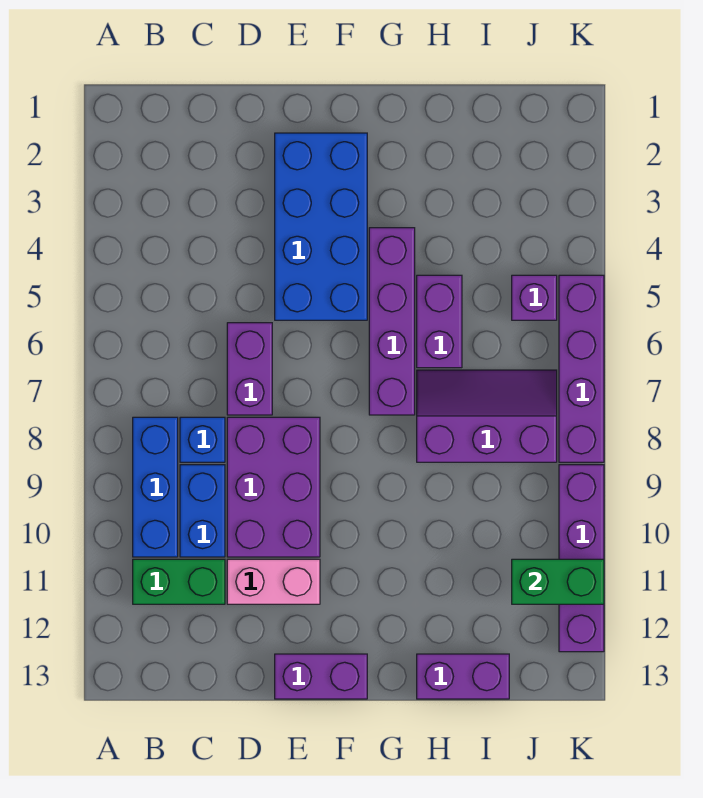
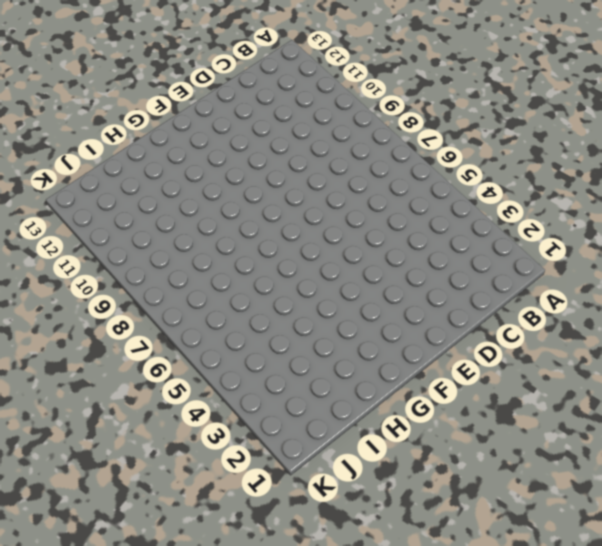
none -> blue 1x3 brick [133,417,178,557]
none -> green 1x2 brick [133,559,225,604]
none -> blue 1x1 brick [180,417,225,462]

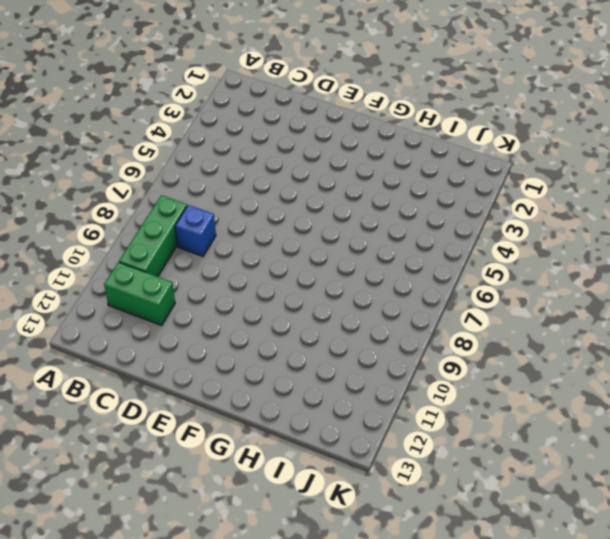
green 1x3 brick [119,195,187,277] -> blue 1x3 brick [133,417,178,557]
none -> blue 1x2 brick [180,465,225,557]
none -> purple 1x2 brick [227,323,272,415]
none -> purple 2x3 brick [227,417,320,557]

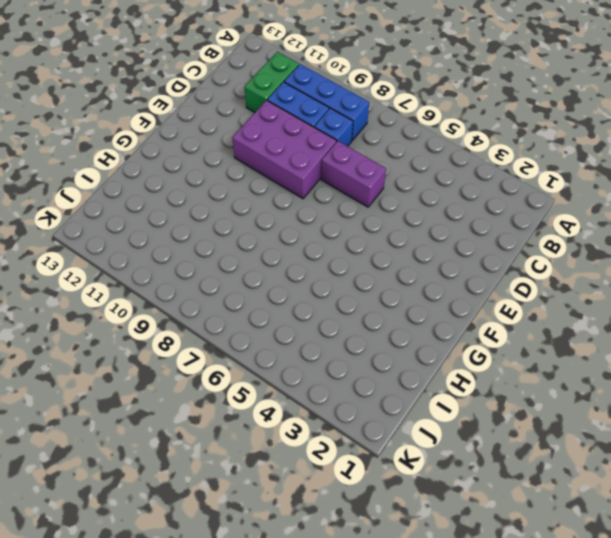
none -> pink 1x2 brick [227,559,320,604]
none -> blue 2x4 brick [275,133,367,320]
none -> purple 1x2 brick [275,654,367,699]

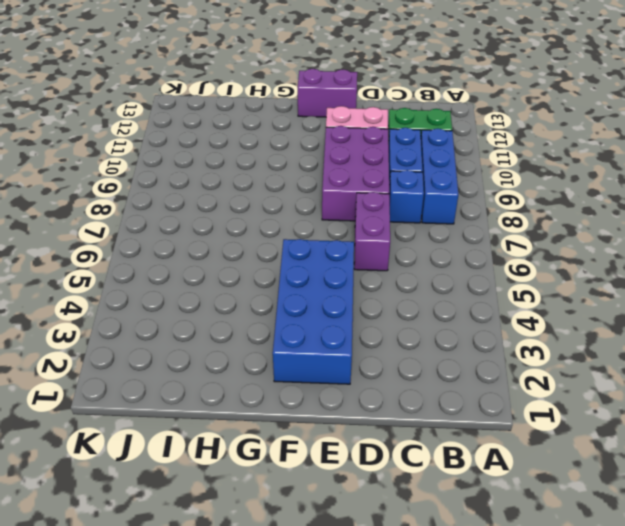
none -> purple 1x4 brick [369,228,415,415]
none -> purple 1x2 brick [417,275,462,368]
none -> purple 2x3 slope [417,370,557,462]

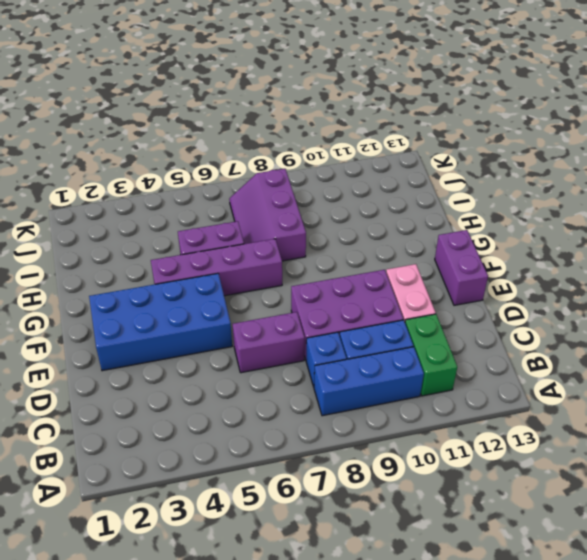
none -> purple 1x2 brick [417,654,509,699]
none -> purple 1x1 brick [512,275,557,320]
none -> purple 1x4 brick [559,275,604,462]

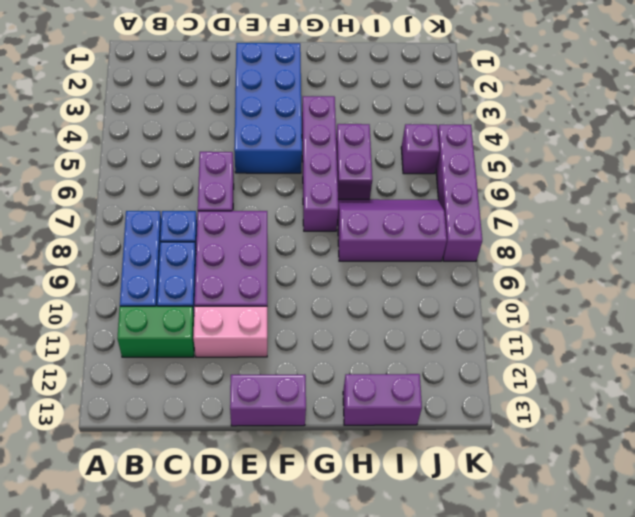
none -> purple 1x4 brick [559,465,604,652]
none -> green 1x2 brick [512,559,604,604]

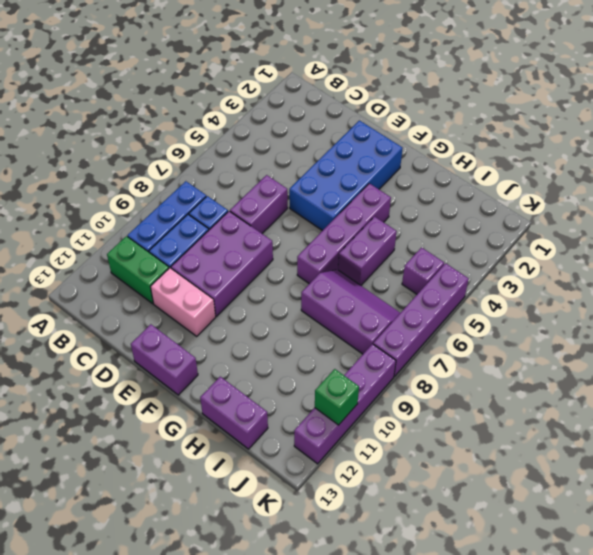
green 1x1 brick [315,369,359,425] -> green 1x2 brick [512,559,604,604]

